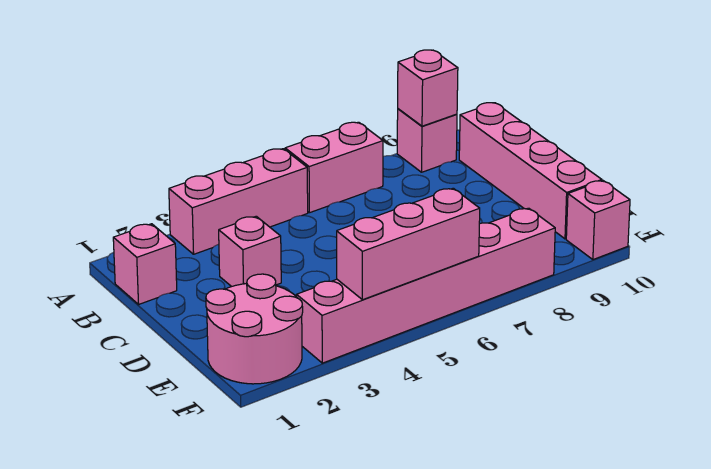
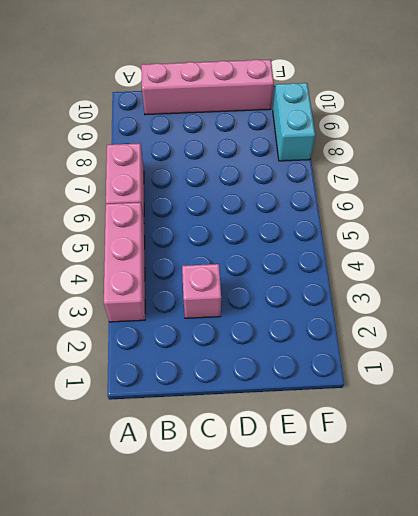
cyan 1x2 brick [273,83,315,161] -> pink 1x6 brick [297,208,555,363]
none -> pink 1x1 brick [397,109,457,172]
none -> pink 1x1 brick [113,224,177,304]

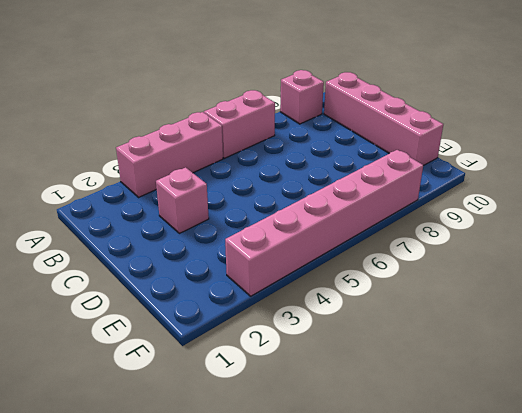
none -> pink 1x1 brick [113,224,177,304]
none -> pink 2x2 round brick [206,274,303,384]

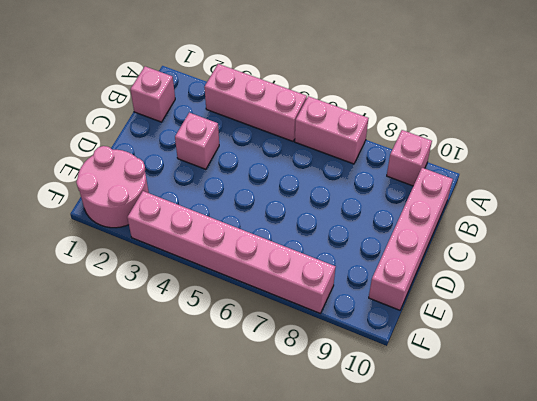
none -> pink 1x1 brick [566,181,630,260]
none -> pink 1x1 brick [398,50,458,126]

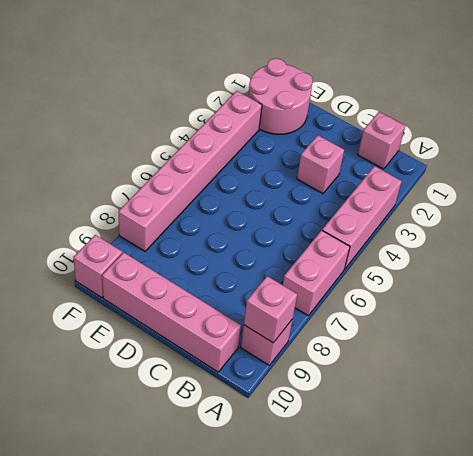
none -> pink 1x3 brick [337,188,480,300]

